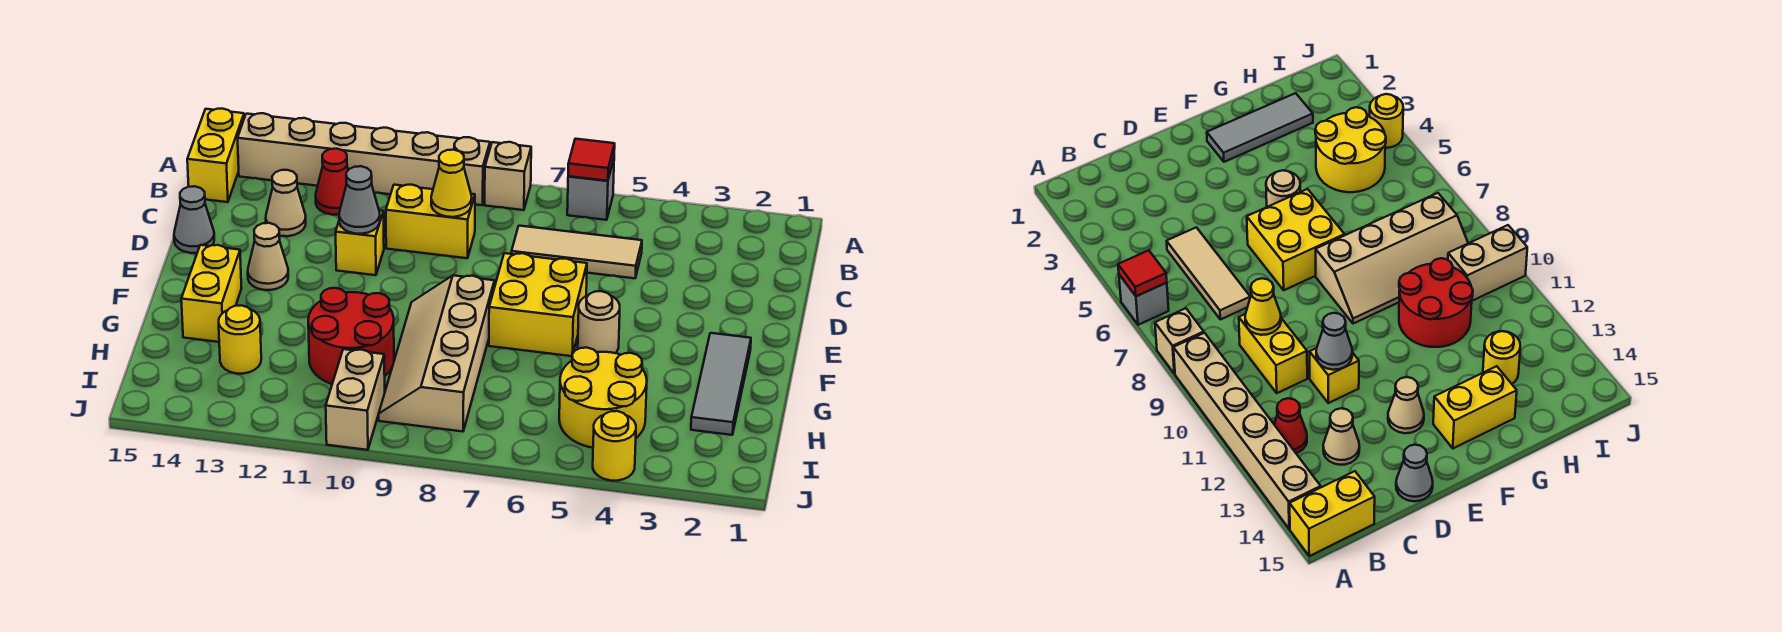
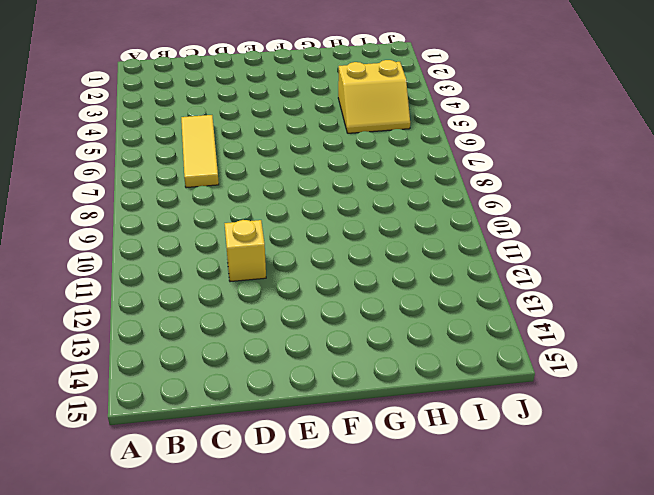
yellow 1x3 tile [181,115,219,188] -> tan 1x3 tile [512,226,642,278]
yellow 2x2 slope [338,60,410,133] -> yellow 2x2 round brick [559,348,647,448]
none -> grey 1x1 brick [567,159,614,220]
none -> tan 1x1 brick [485,142,531,210]
none -> tan 1x6 brick [238,113,490,205]

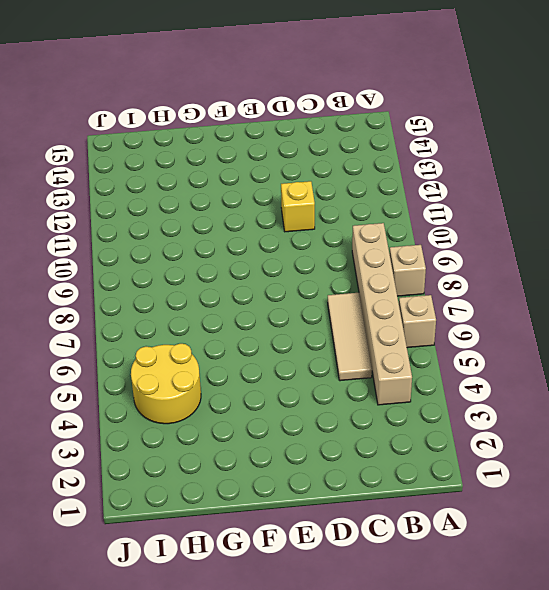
tan 1x1 brick [399,295,436,348] -> grey 1x1 brick [567,159,614,220]
tan 1x6 brick [352,223,412,405] -> tan 1x6 brick moved to [238,113,490,205]
none -> yellow 1x2 brick [187,109,244,202]
none -> red 1x1 cone [316,149,348,215]
none -> yellow 1x2 brick [386,185,475,258]

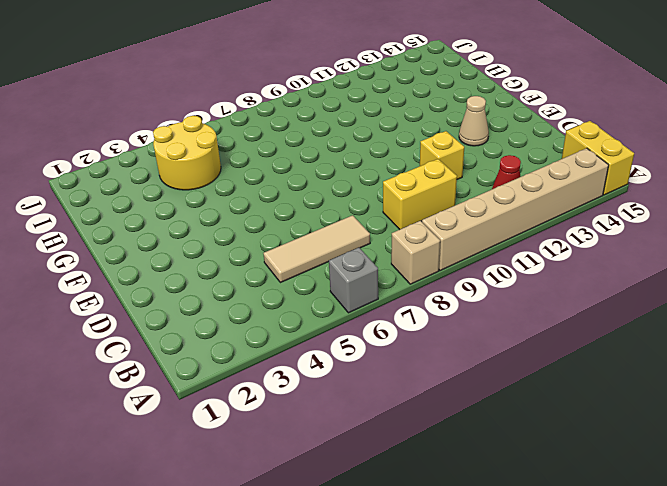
none -> tan 1x1 cone [266,170,306,236]
none -> grey 1x1 cone [174,186,214,253]
none -> yellow 2x2 brick [489,253,587,356]

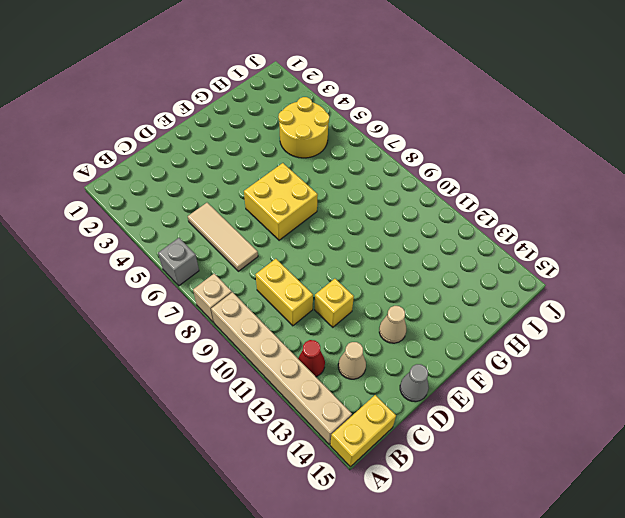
none -> grey 1x3 tile [691,333,751,435]
none -> tan 1x1 round brick [578,291,620,353]
none -> tan 2x4 slope [379,275,494,432]

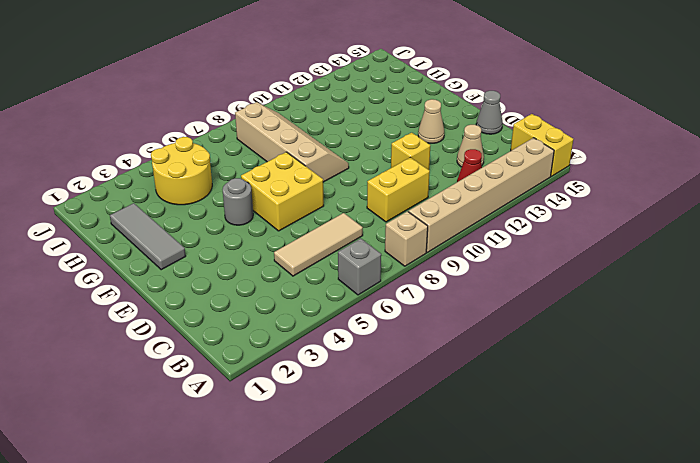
grey 1x1 round brick [222,178,253,225] -> tan 1x1 round brick [578,291,620,353]
none -> yellow 1x2 brick [181,245,242,342]
none -> red 2x2 round brick [308,288,394,384]
none -> yellow 1x1 round brick [219,305,261,374]

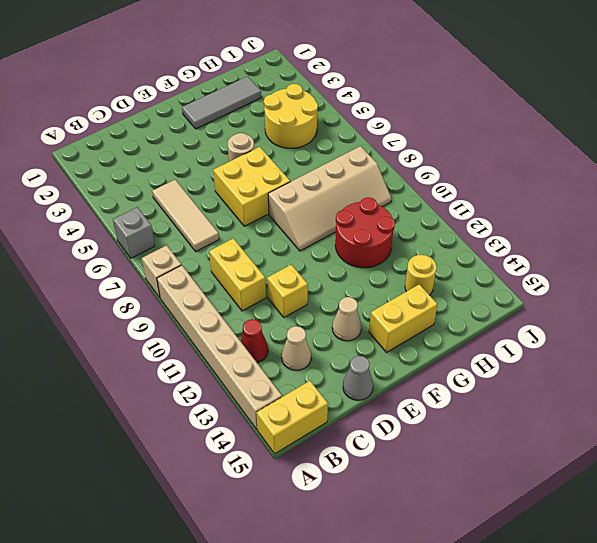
none -> tan 1x2 brick [326,349,385,450]
none -> yellow 1x1 round brick [593,411,636,481]
none -> red 1x1 tile [568,139,615,181]

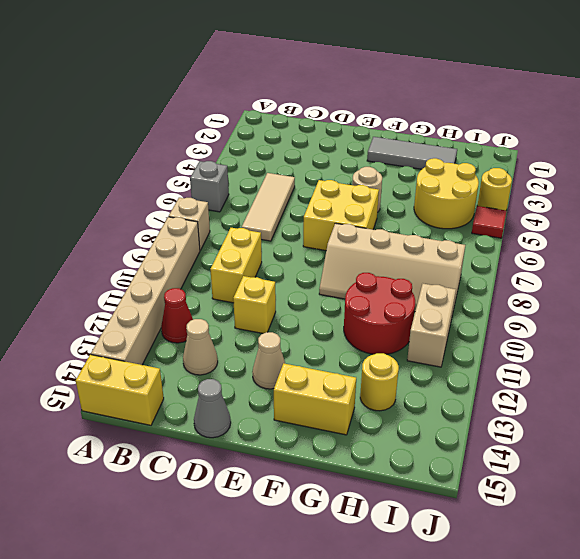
tan 1x2 brick [407,284,456,367] -> tan 1x2 brick turned to [326,349,385,450]
red 1x1 tile [472,206,506,238] -> red 1x1 tile moved to [568,139,615,181]
none -> yellow 1x1 cone [431,150,472,217]
none -> grey 1x1 cone [339,166,380,234]

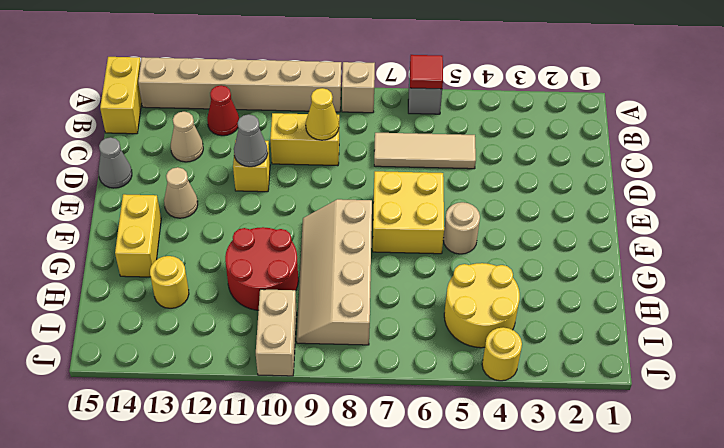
none -> grey 1x3 tile [691,333,751,435]

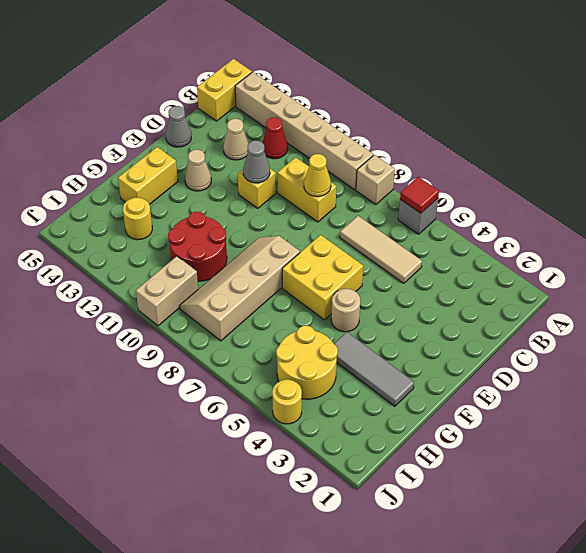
grey 1x3 tile [334,332,414,406] -> grey 1x3 tile turned to [691,333,751,435]

